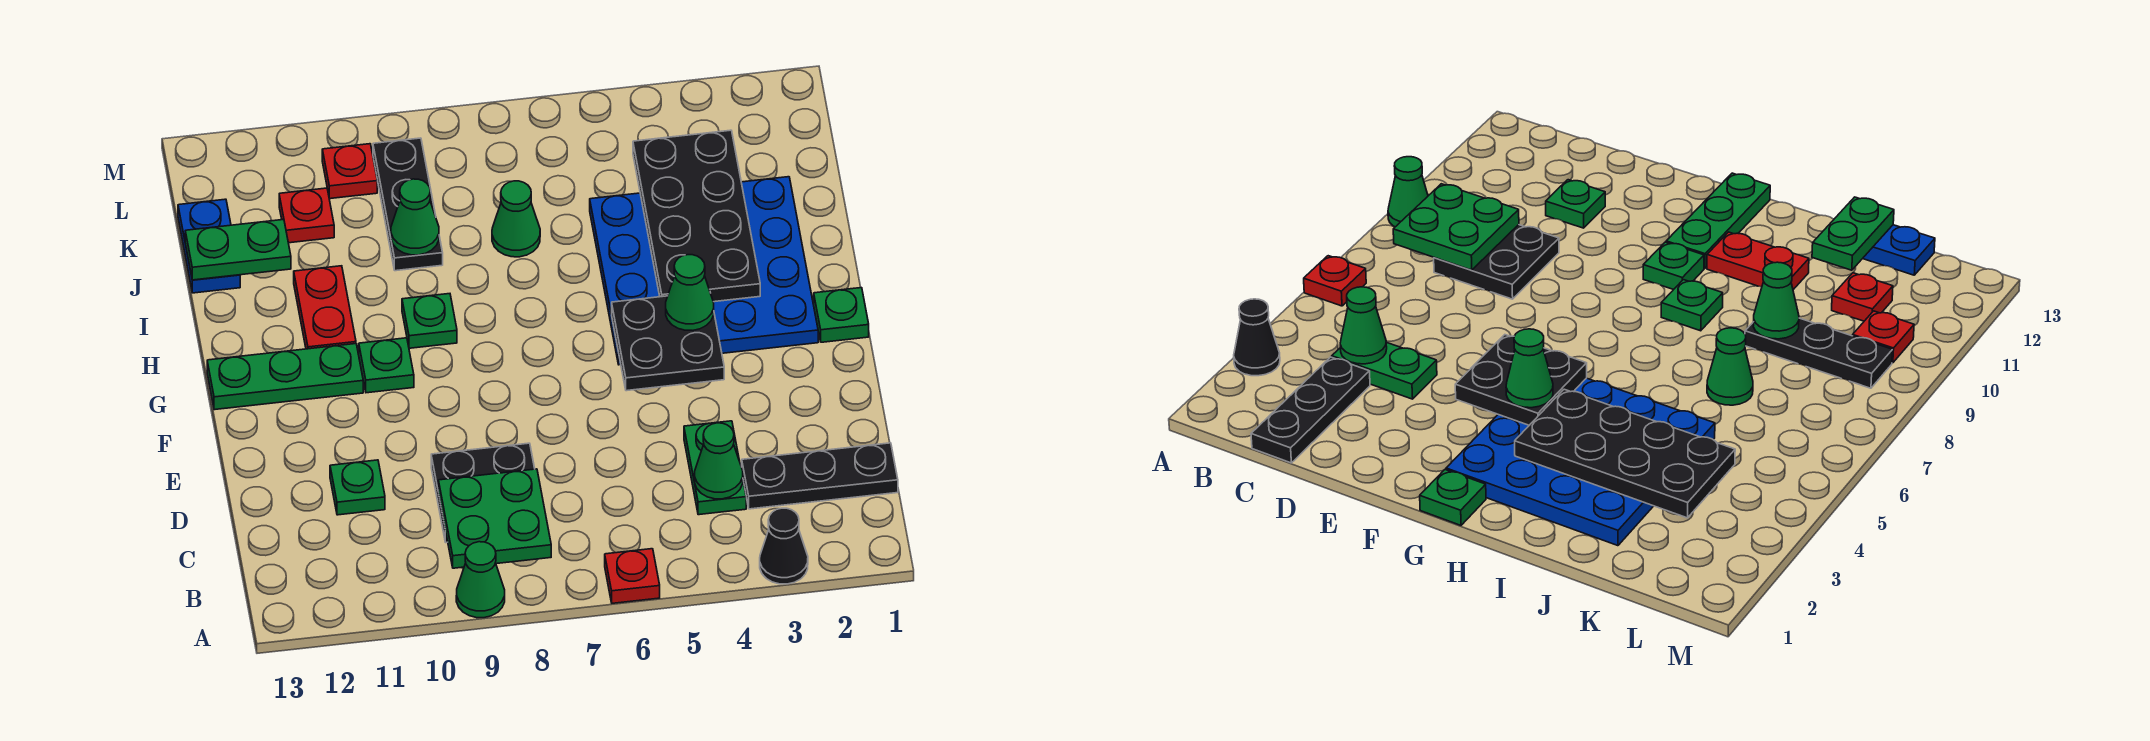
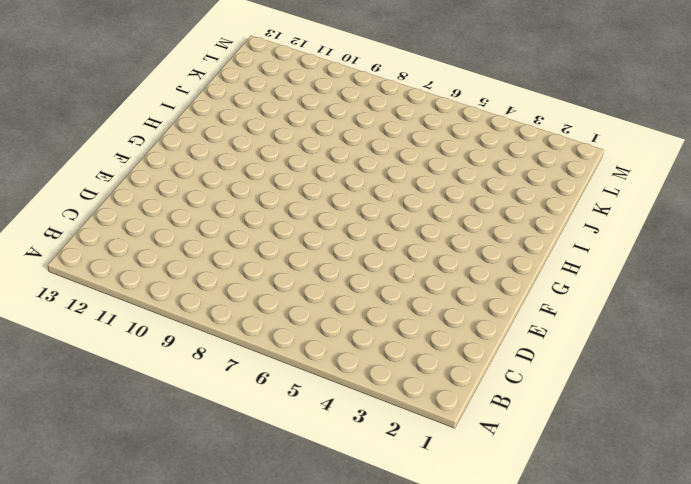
none -> black 1x1 cone [760,508,808,584]
none -> red 1x1 plate [605,549,660,603]
none -> green 1x1 cone [456,542,505,618]

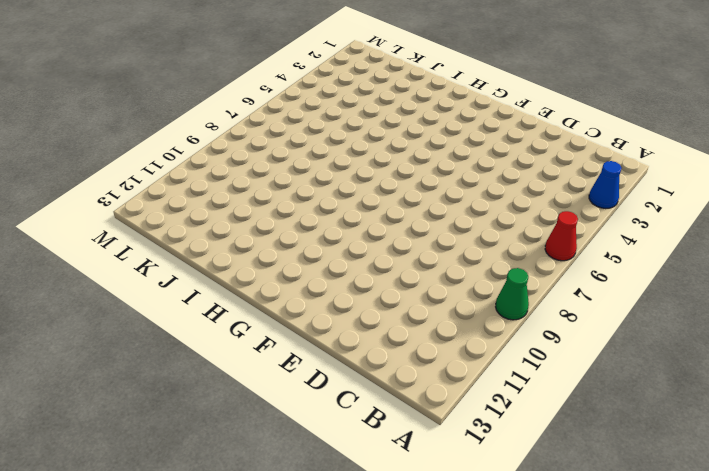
blue 1x1 cone [589,161,621,208] -> black 1x1 cone [760,508,808,584]
red 1x1 cone [545,211,578,261] -> red 1x1 plate [605,549,660,603]
none -> black 1x3 plate [742,443,898,509]
none -> green 1x2 plate [684,421,746,515]
none -> black 2x2 plate [431,443,535,543]

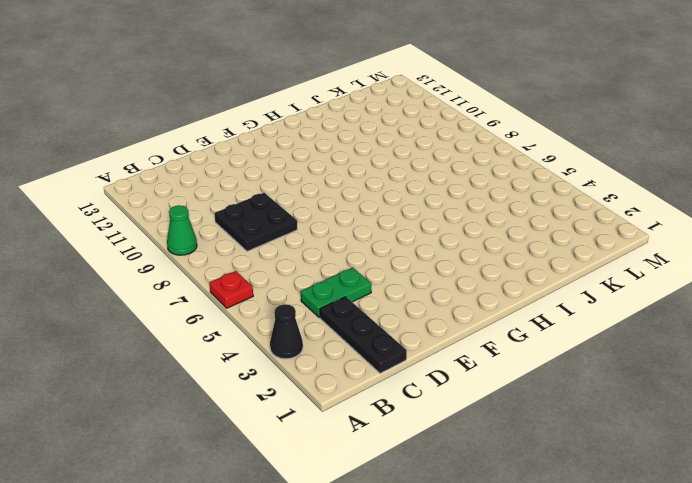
none -> green 1x1 plate [330,460,385,515]
none -> green 1x1 plate [814,288,869,342]
none -> blue 4x4 plate [590,177,818,365]

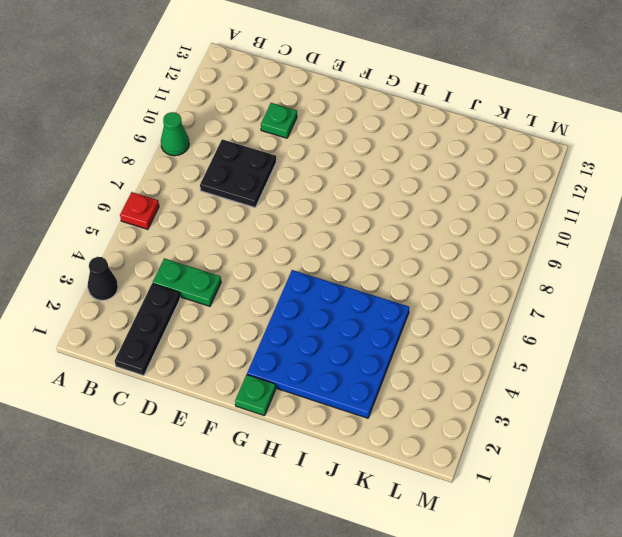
none -> green 1x1 plate [359,338,414,393]
none -> green 1x3 plate [207,344,363,410]
none -> green 1x1 plate [402,294,457,348]

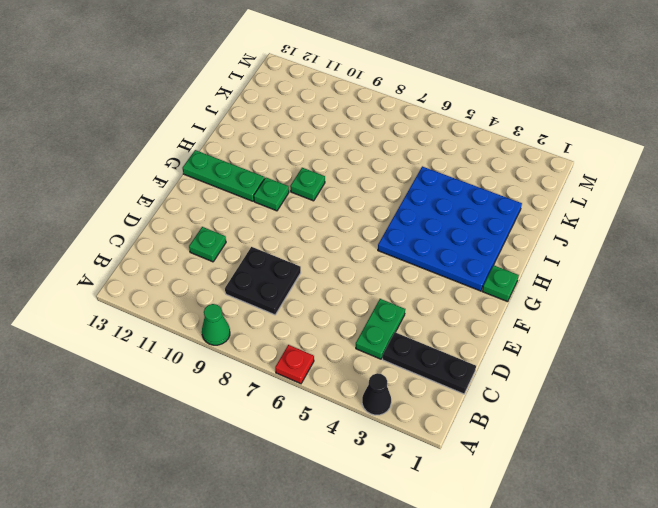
none -> red 1x2 plate [294,266,356,349]
none -> green 1x1 cone [492,181,540,257]
none -> black 1x3 plate [373,138,443,271]

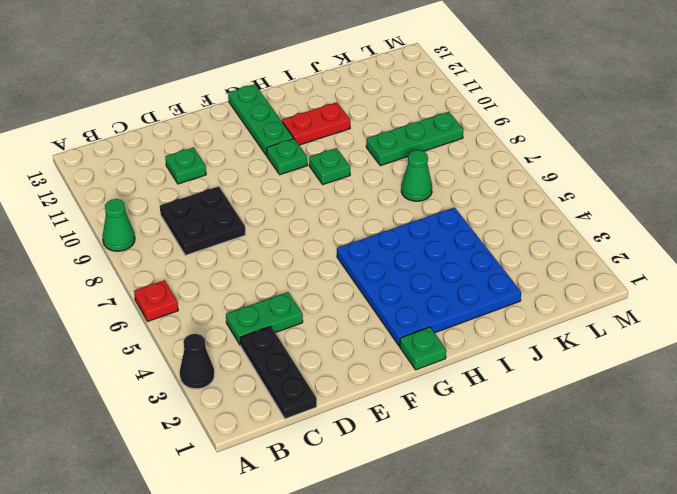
green 1x3 plate [366,112,463,166] -> black 1x3 plate [373,138,443,271]
none -> blue 1x2 plate [178,199,240,293]
none -> red 1x1 plate [279,188,334,243]
none -> red 1x1 plate [322,144,377,199]

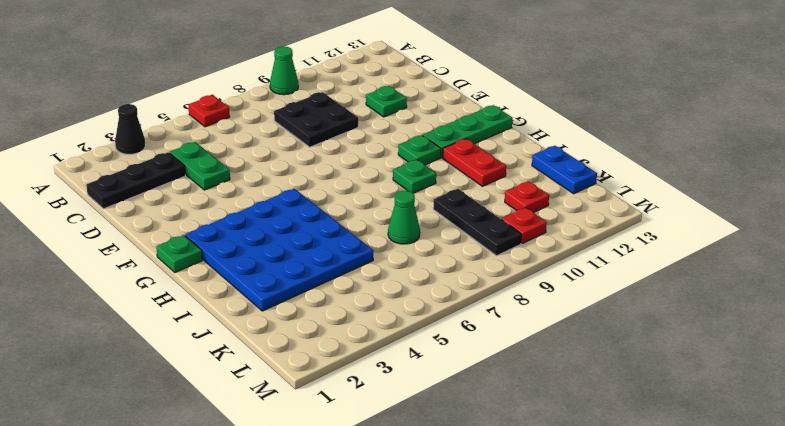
none -> green 2x2 plate [438,469,551,568]
none -> green 1x1 cone [695,423,743,499]
none -> black 2x2 plate [612,296,724,391]

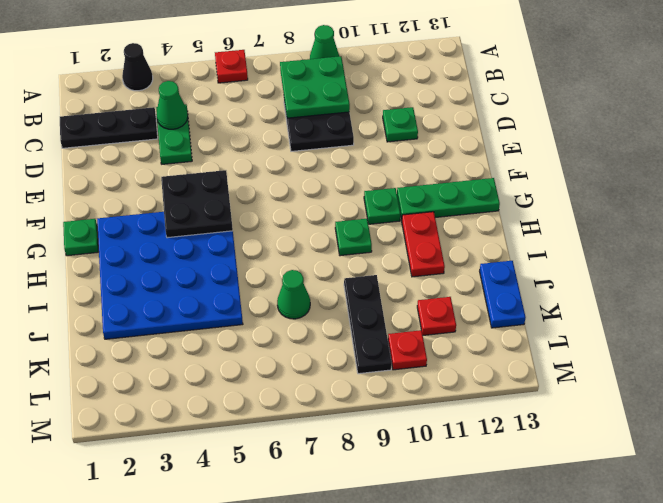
none -> black 2x4 plate [633,130,760,302]
none -> green 1x1 cone [391,179,439,255]
none -> green 1x2 plate [185,220,291,280]

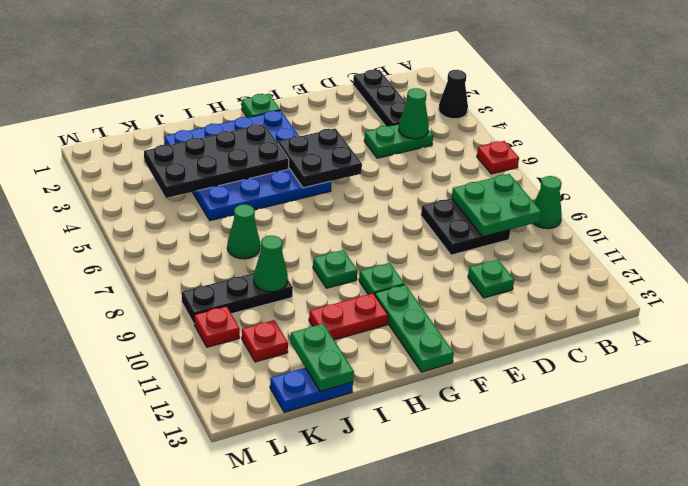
none -> green 1x1 cone [666,255,714,330]

